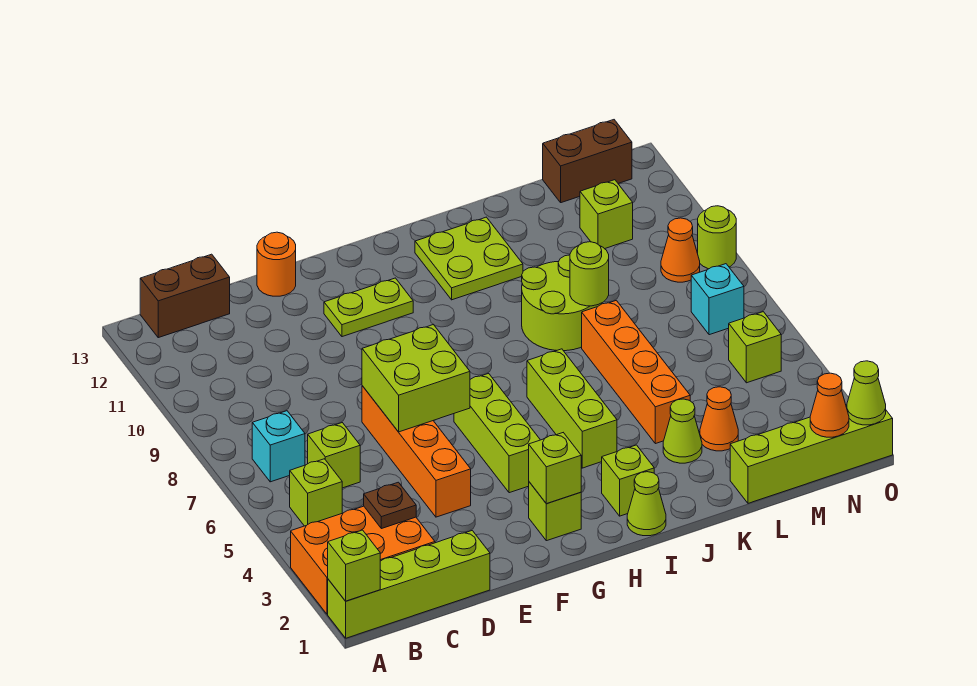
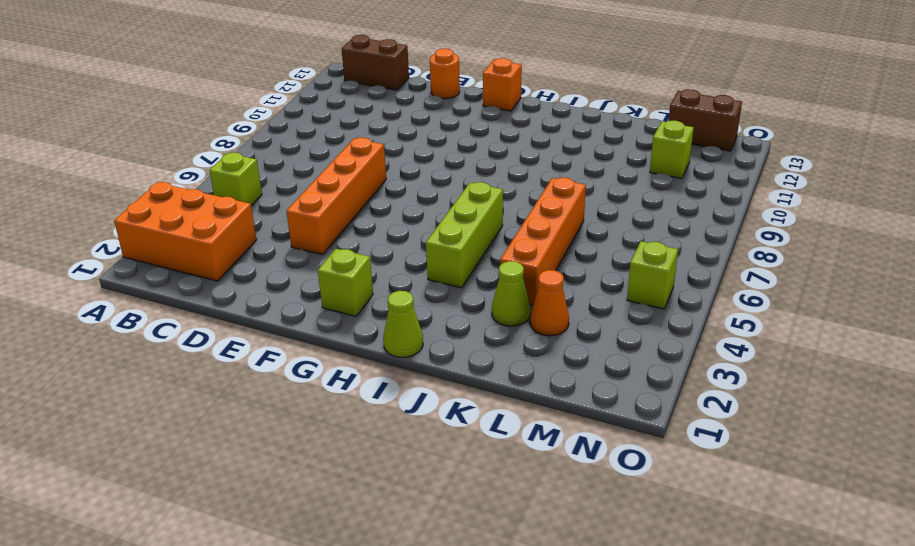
orange 1x1 brick [483,58,522,111] -> none
none -> lime 1x4 brick [328,531,490,638]
none -> cyan 1x1 brick [252,411,305,482]
none -> lime 1x1 brick [308,423,360,488]
none -> lime 1x2 plate [324,278,413,337]

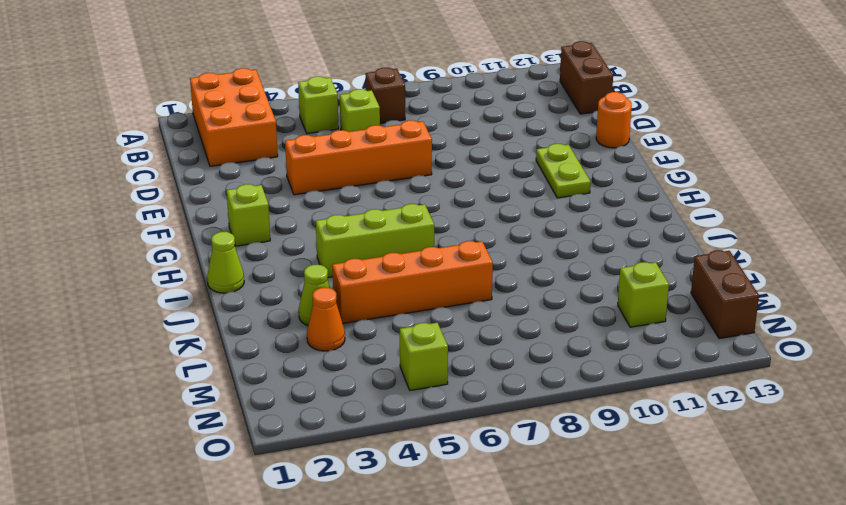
brown 1x1 brick [365,68,405,123] -> cyan 1x1 brick [252,411,305,482]
none -> lime 1x4 brick [328,531,490,638]
none -> lime 1x3 brick [454,373,540,493]
none -> lime 1x1 brick [602,445,654,516]
none -> lime 2x2 plate [415,217,523,300]

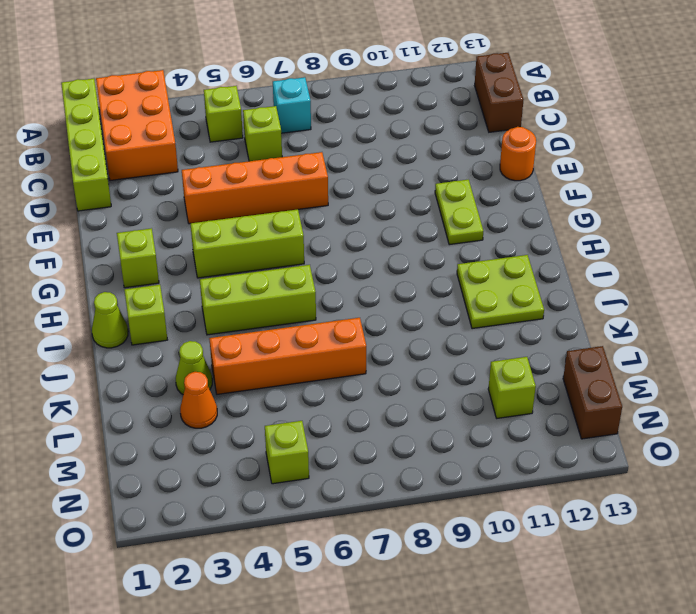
none -> lime 2x2 round brick [522,255,602,351]
none -> lime 1x4 brick [730,405,893,503]
none -> cyan 1x1 brick [691,264,744,335]
none -> orange 1x1 cone [661,218,700,282]

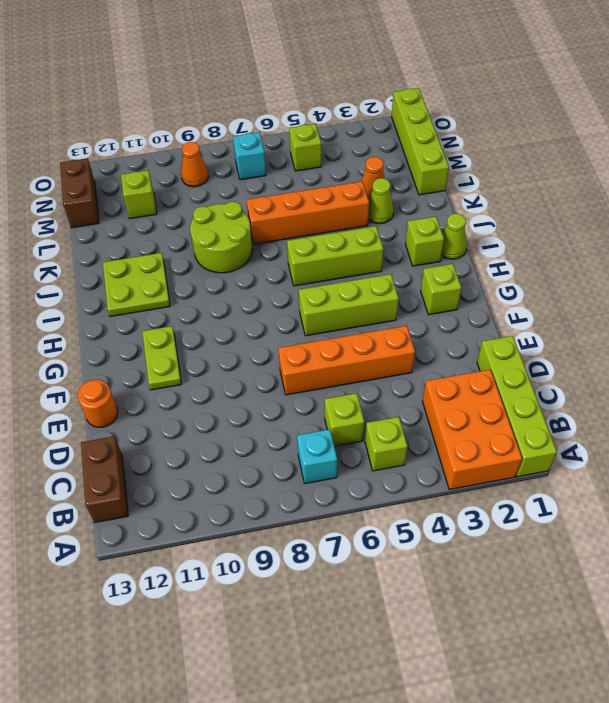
none -> lime 1x1 round brick [698,206,736,269]
none -> lime 1x1 brick [328,530,380,601]
none -> brown 1x1 plate [364,482,416,529]
none -> lime 2x2 brick [362,324,470,432]

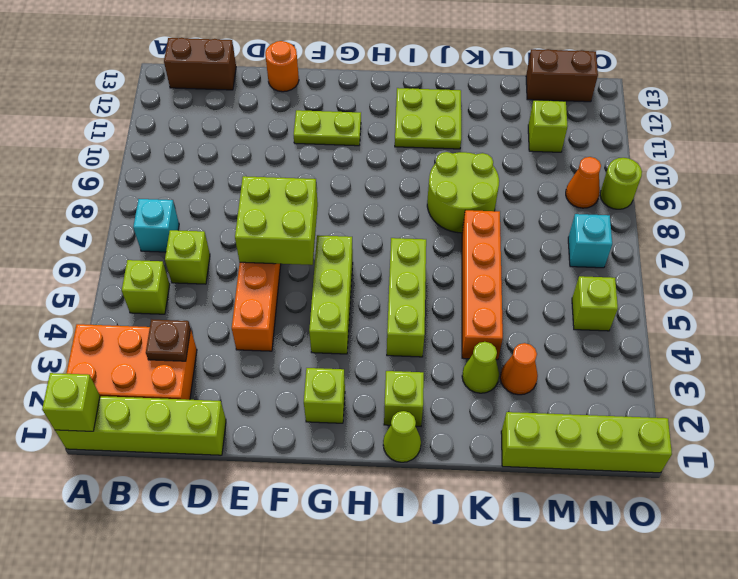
none -> lime 1x1 brick [529,433,581,504]
none -> lime 1x1 round brick [570,242,609,306]
none -> orange 1x1 cone [810,373,849,437]
none -> lime 1x1 cone [847,361,886,425]

